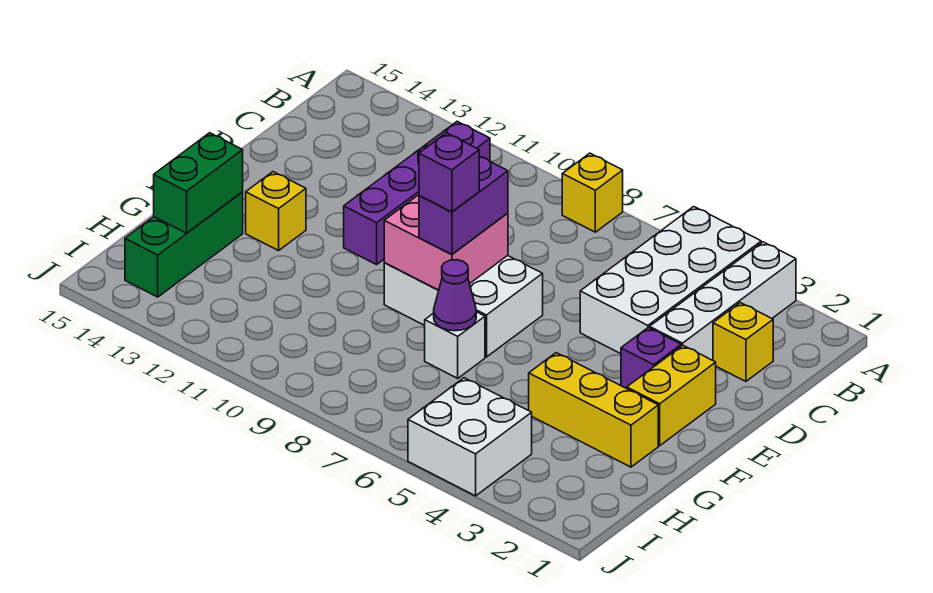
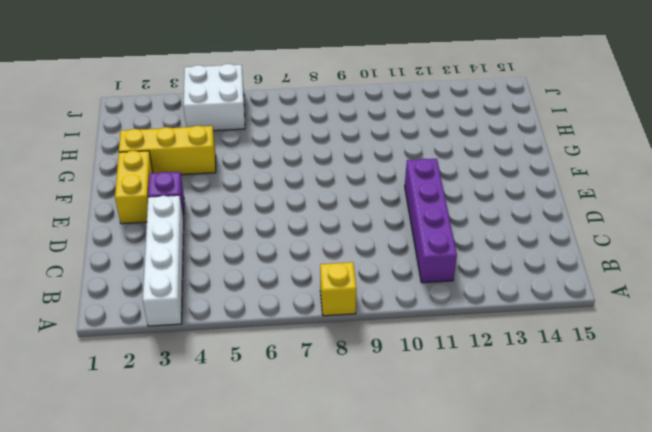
none -> white 2x4 brick [580,207,761,354]
none -> yellow 1x1 brick [713,303,773,381]
none -> white 2x3 brick [384,256,543,357]

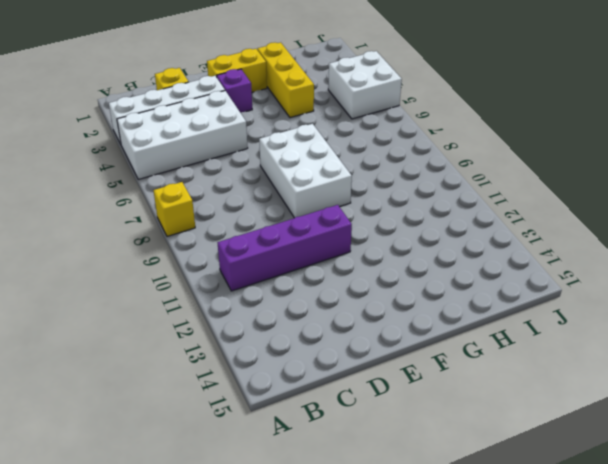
none -> yellow 1x1 brick [246,172,306,251]
none -> white 1x1 brick [425,312,485,378]
none -> green 1x3 brick [125,192,243,297]

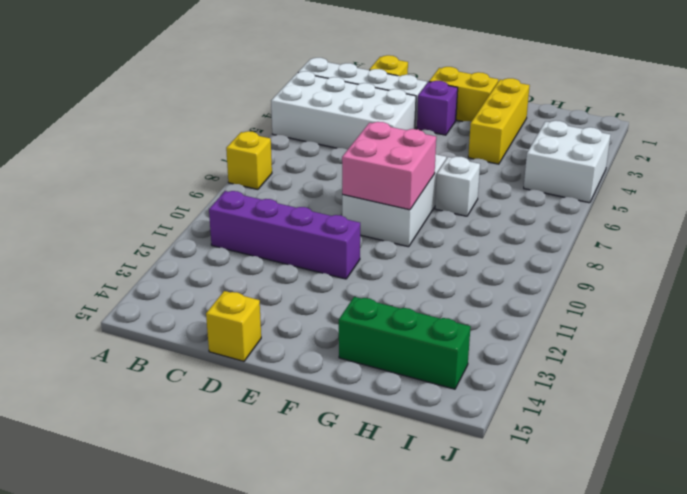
yellow 1x1 brick [206,291,261,361] -> yellow 1x1 brick moved to [246,172,306,251]
none -> purple 1x1 cone [434,260,476,331]
none -> green 1x2 brick [154,133,243,233]
none -> purple 1x2 brick [419,157,508,255]

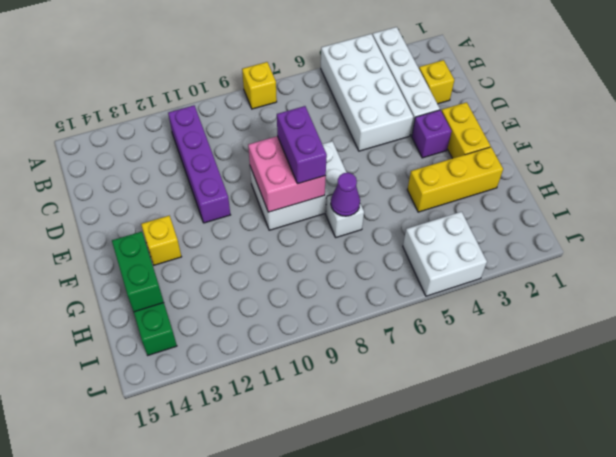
none -> purple 1x1 brick [419,133,480,212]

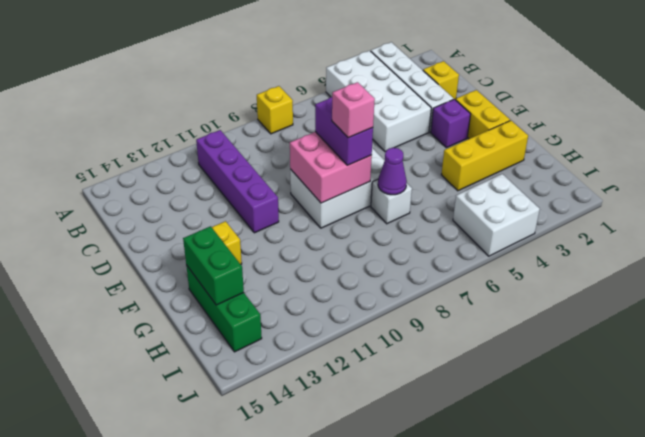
pink 1x1 brick [332,82,375,138] -> purple 1x1 brick [419,133,480,212]

